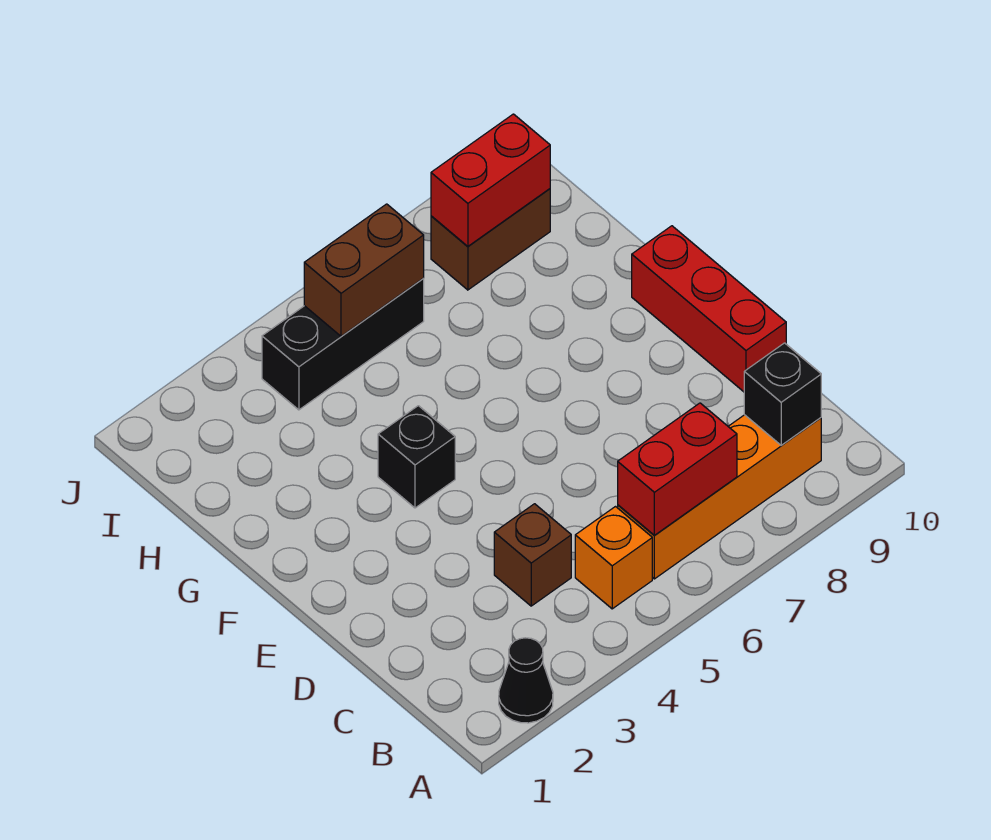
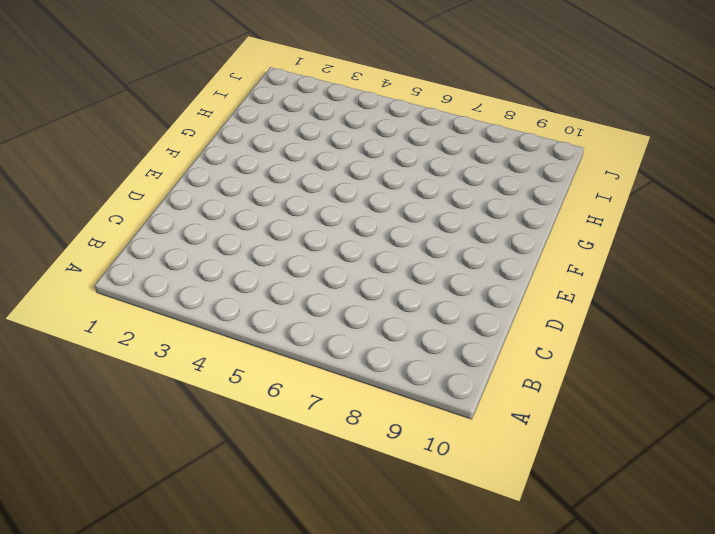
none -> black 1x1 cone [499,638,553,723]
none -> orange 1x1 brick [575,507,652,609]
none -> orange 1x4 brick [618,415,821,579]

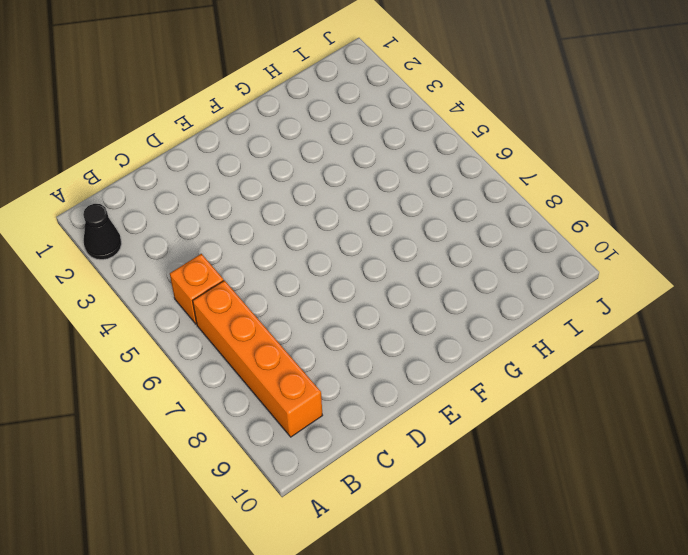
none -> brown 1x1 brick [494,504,571,606]
none -> red 1x3 brick [632,226,786,392]
none -> black 1x1 brick [378,406,455,508]

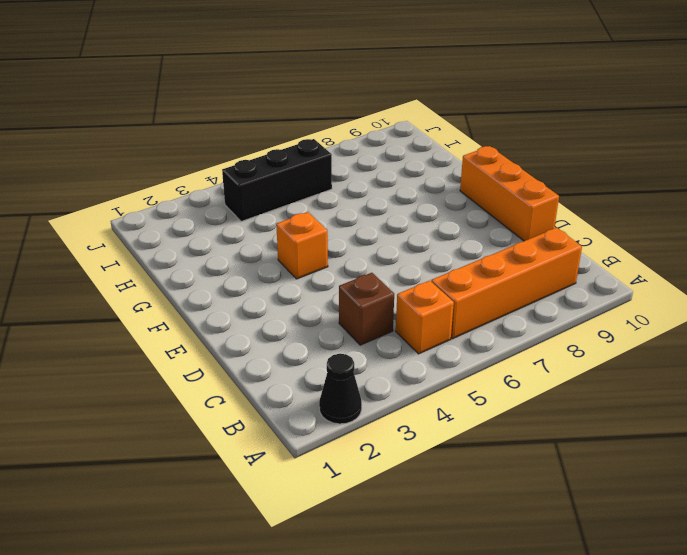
orange 1x3 brick [460,146,559,241] -> red 1x3 brick [632,226,786,392]
orange 1x1 brick [276,212,328,279] -> black 1x1 brick [378,406,455,508]
none -> brown 1x2 brick [431,189,550,290]
none -> red 1x2 brick [618,403,737,536]
none -> black 1x1 brick [744,343,821,445]

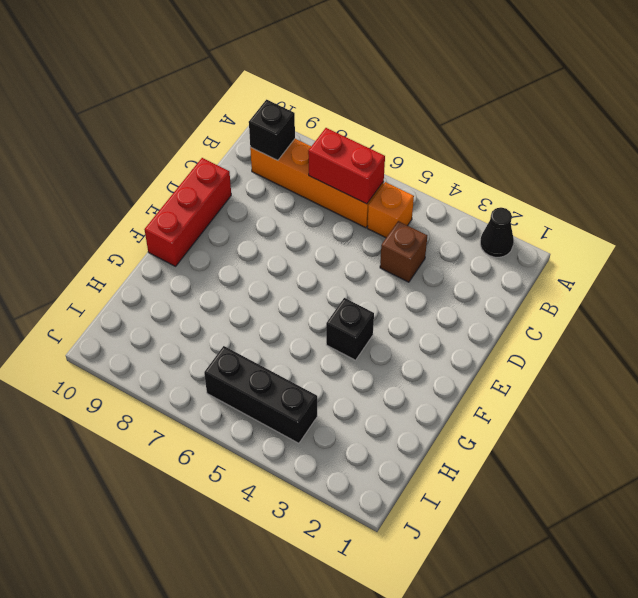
none -> brown 1x2 brick [431,189,550,290]
none -> brown 1x2 brick [304,204,424,336]
none -> red 1x2 brick [431,114,550,246]

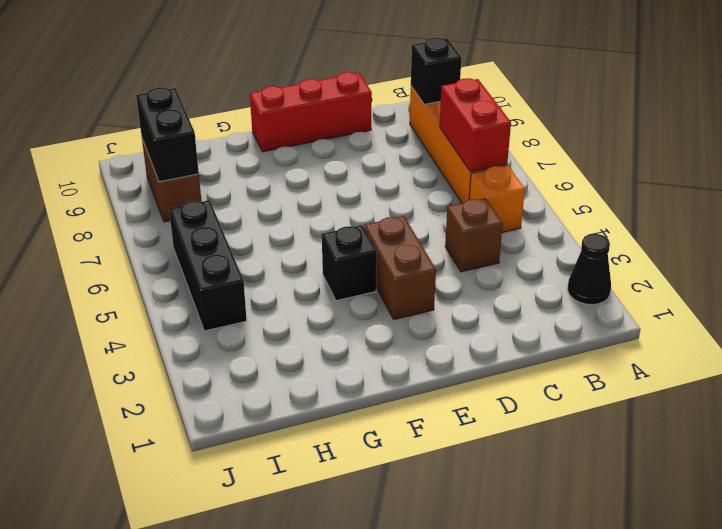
brown 1x2 brick [364,216,436,319] -> brown 1x2 brick moved to [304,204,424,336]
black 1x2 brick [136,87,199,182] -> red 1x2 brick [431,114,550,246]

